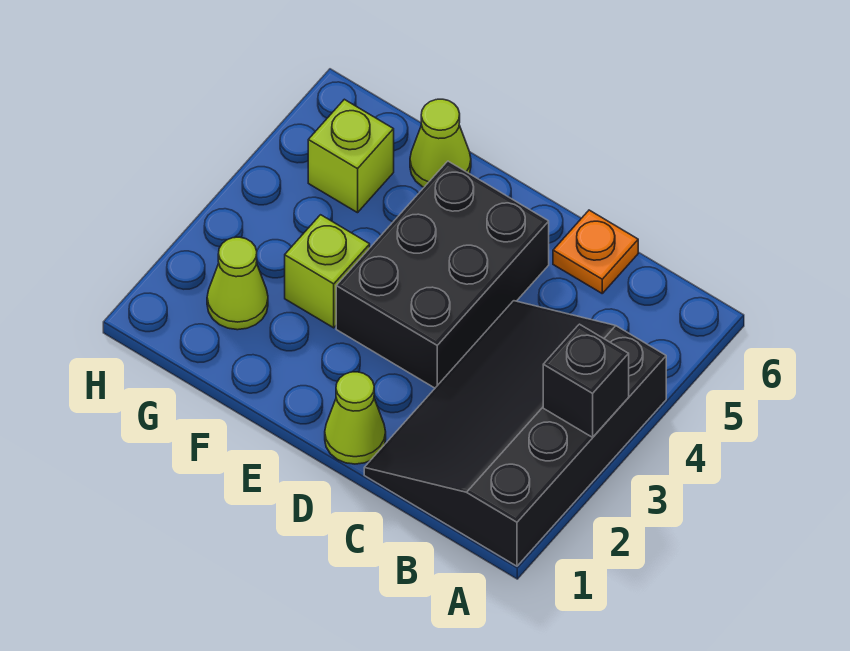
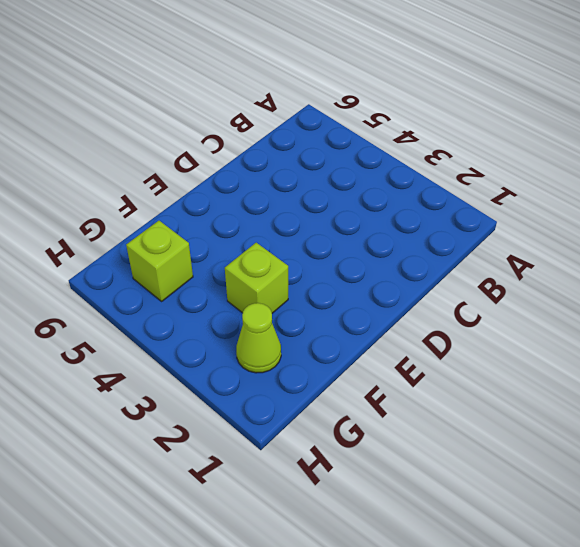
none -> black 3x4 slope [364,301,666,566]
none -> orange 1x1 plate [553,210,638,293]

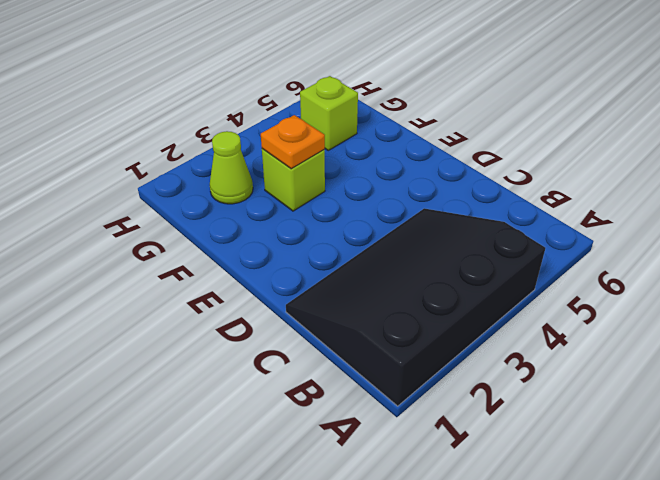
orange 1x1 plate [261,115,325,169] -> orange 1x1 plate moved to [553,210,638,293]
none -> lime 1x1 cone [325,372,386,464]
none -> black 2x3 brick [336,161,549,388]

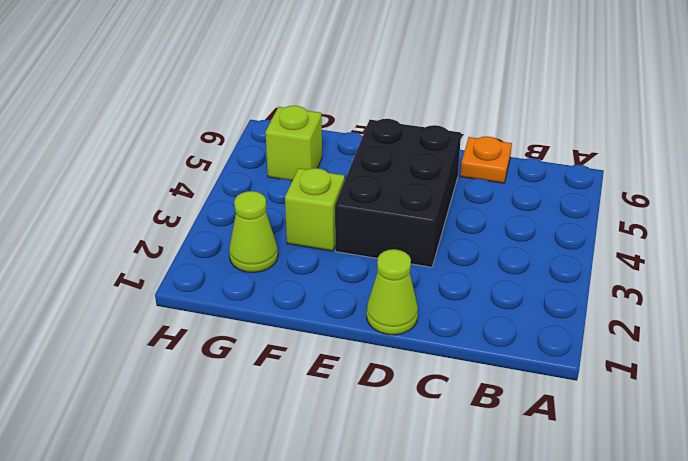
none -> black 3x4 slope [364,301,666,566]
none -> lime 1x1 cone [410,99,471,187]

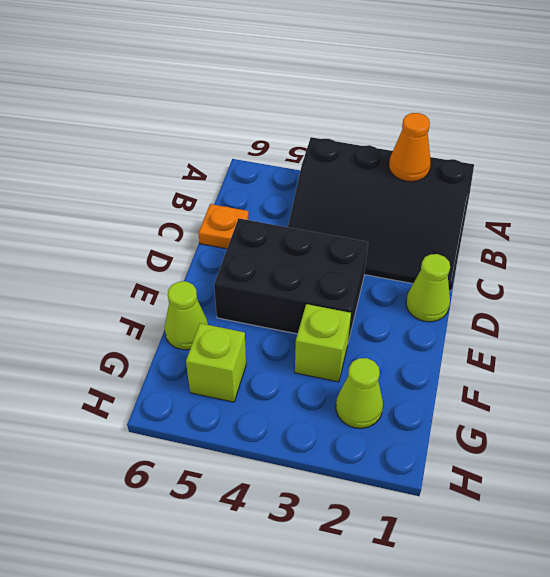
orange 1x1 cone [389,113,431,182] -> none
none -> black 1x1 brick [543,324,629,437]

